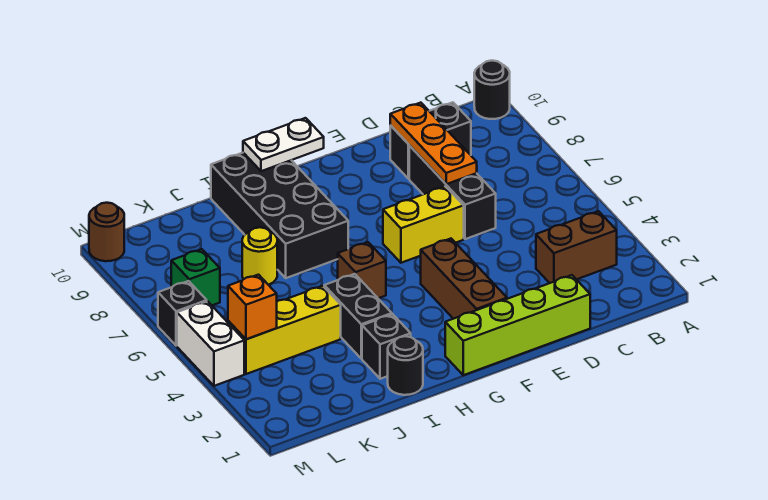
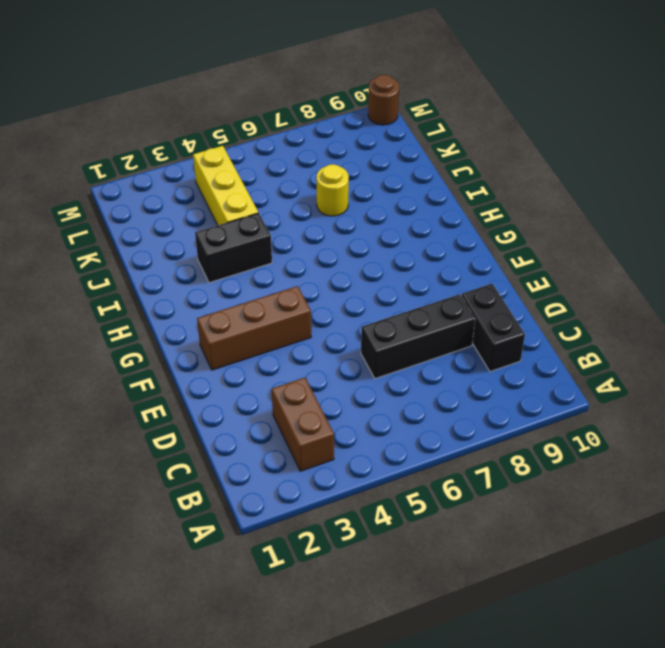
none -> black 1x1 round brick [474,61,510,119]
none -> lime 1x4 brick [445,275,590,375]
none -> yellow 1x2 brick [383,186,464,263]

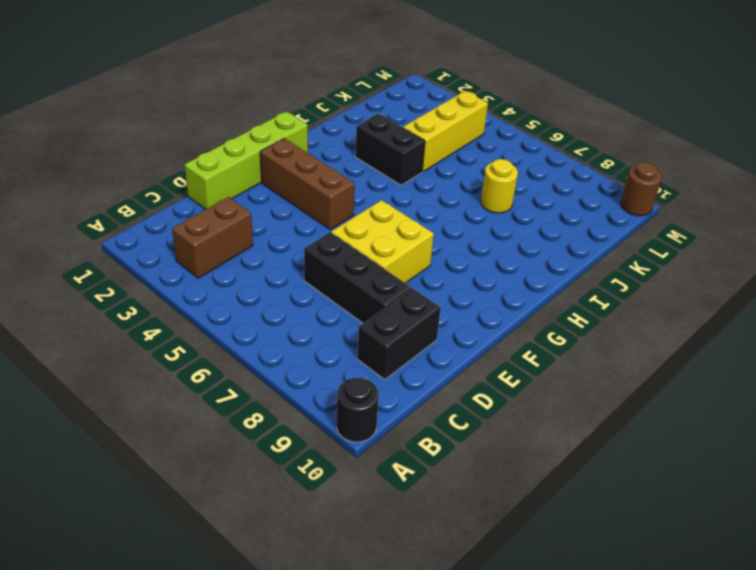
yellow 2x2 brick [331,200,434,283] -> yellow 1x2 brick [383,186,464,263]
none -> brown 1x1 brick [337,242,386,298]
none -> black 2x4 brick [211,153,348,278]
none -> black 1x1 round brick [388,336,423,395]

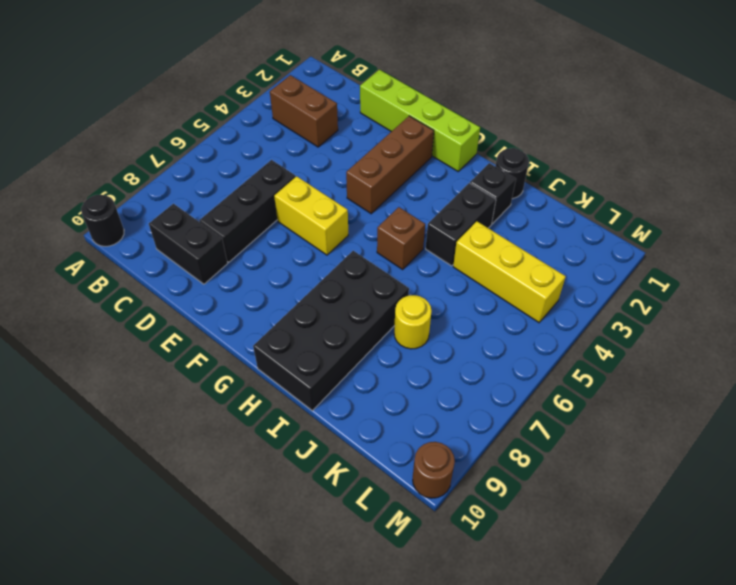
none -> green 1x1 brick [171,249,220,305]
none -> white 1x2 brick [177,301,244,386]
none -> black 1x1 brick [158,281,207,346]

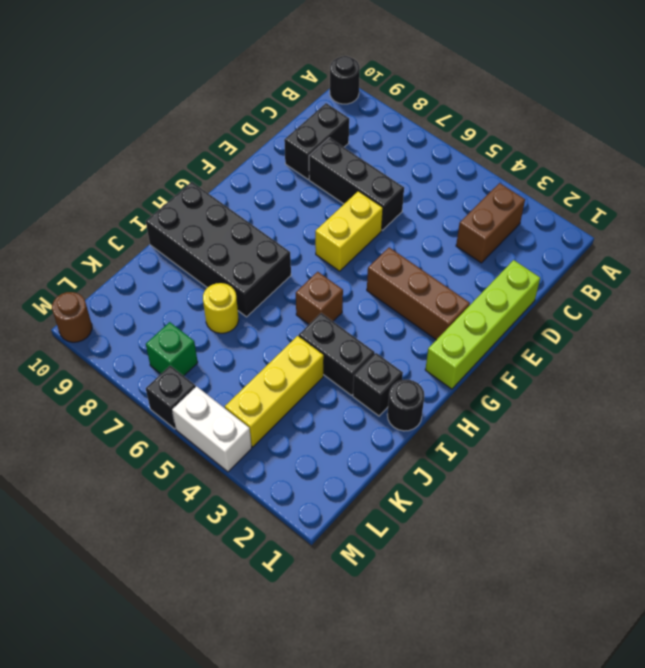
none -> orange 1x3 plate [390,103,477,184]
none -> white 1x2 plate [243,118,324,171]
none -> orange 1x1 brick [228,275,277,339]

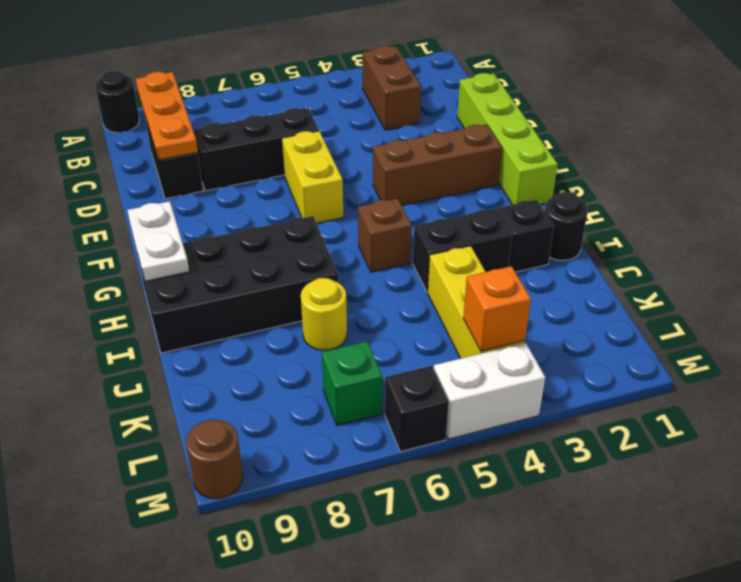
orange 1x3 plate [136,72,198,160] -> orange 1x3 plate turned to [390,103,477,184]

